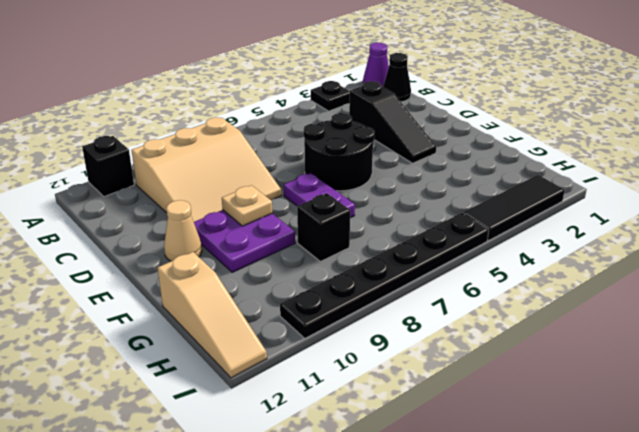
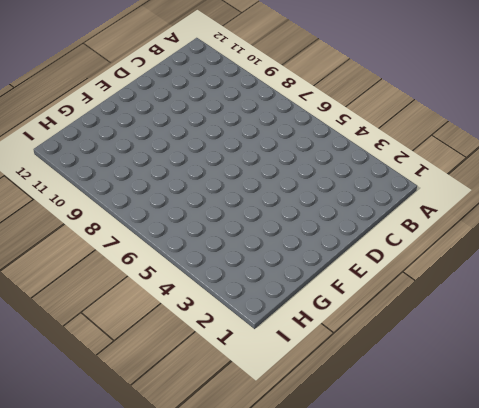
none -> purple 1x1 cone [363,43,389,87]
none -> black 1x1 plate [311,81,350,111]
none -> black 1x1 brick [82,136,134,197]

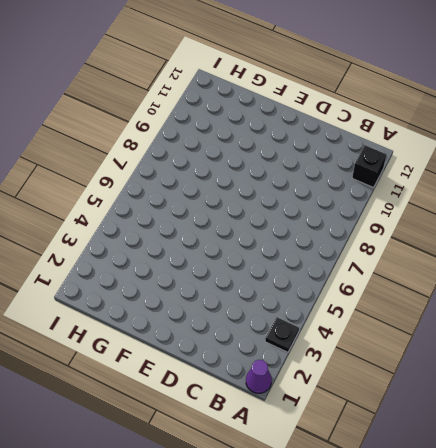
none -> black 1x1 cone [383,53,411,102]
none -> tan 3x3 slope [131,117,281,222]
none -> black 1x3 slope [349,81,436,163]

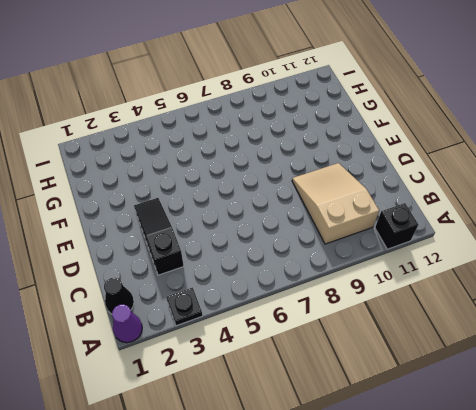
tan 2x3 slope [292,163,379,244] -> tan 3x3 slope [131,117,281,222]
none -> black 2x2 round brick [304,113,374,191]
none -> purple 1x2 plate [284,173,355,218]
none -> purple 2x2 plate [194,210,295,272]

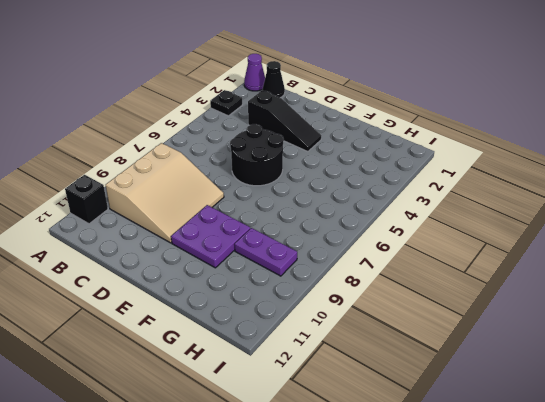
purple 1x2 plate [235,228,297,276] -> purple 1x2 plate moved to [284,173,355,218]
none -> tan 1x1 cone [164,200,202,261]
none -> black 1x1 brick [297,193,350,261]
none -> tan 1x3 slope [158,252,267,378]

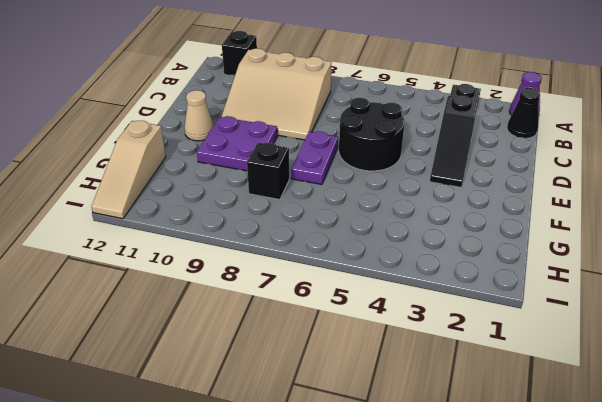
none -> black 1x3 tile [464,175,565,241]
none -> black 1x6 plate [280,213,489,338]
none -> tan 1x1 plate [222,185,272,226]

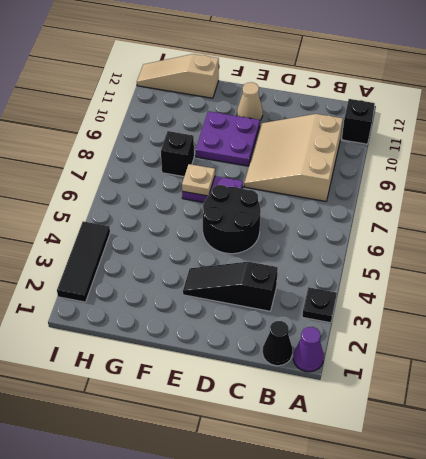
tan 1x1 plate [182,164,215,196] -> tan 1x1 plate moved to [222,185,272,226]
none -> black 1x6 plate [280,213,489,338]

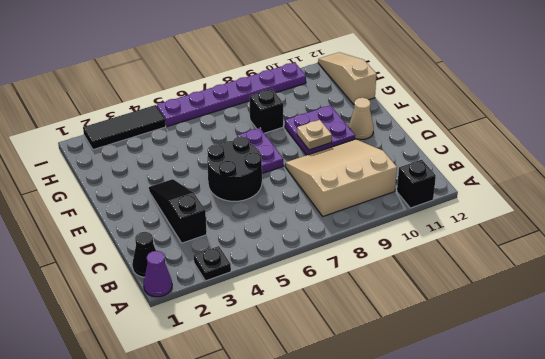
purple 1x6 plate [157,63,306,127] -> black 1x6 plate [280,213,489,338]

